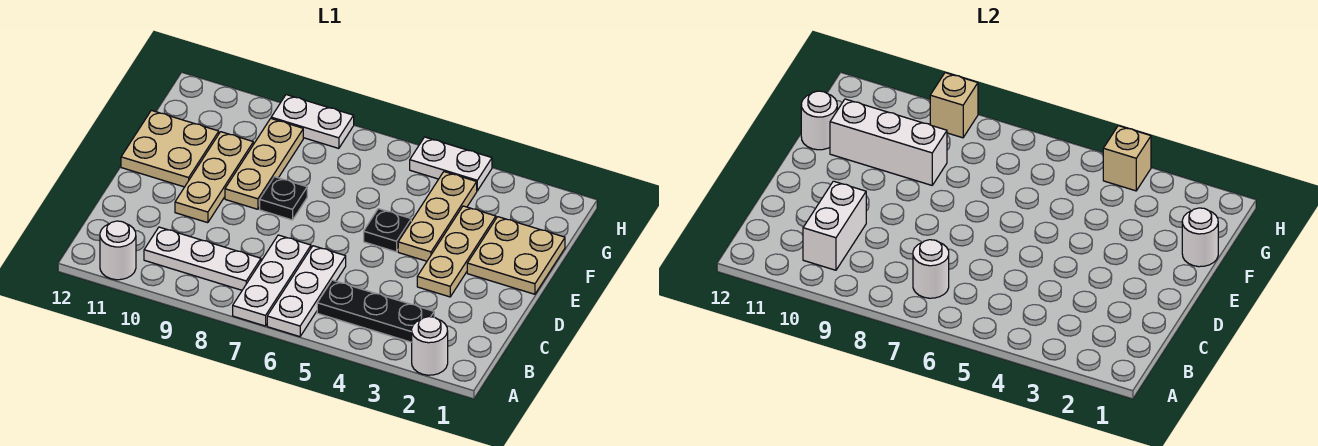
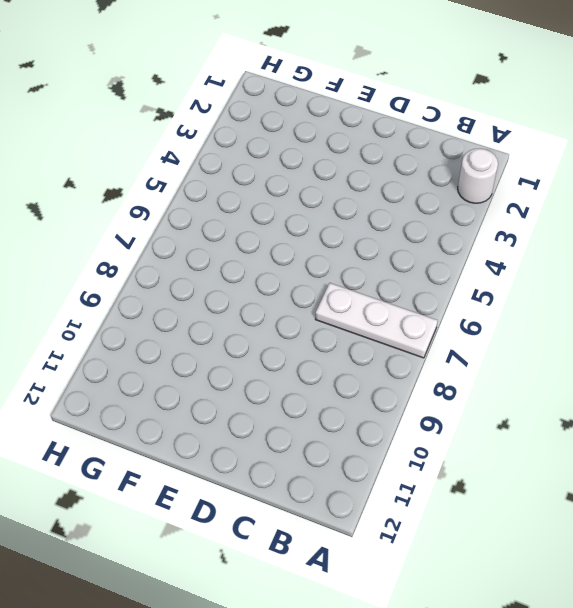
none -> white 1x3 plate [267,246,346,337]
none -> white 1x1 round brick [100,221,136,280]
none -> black 1x3 plate [317,280,434,342]

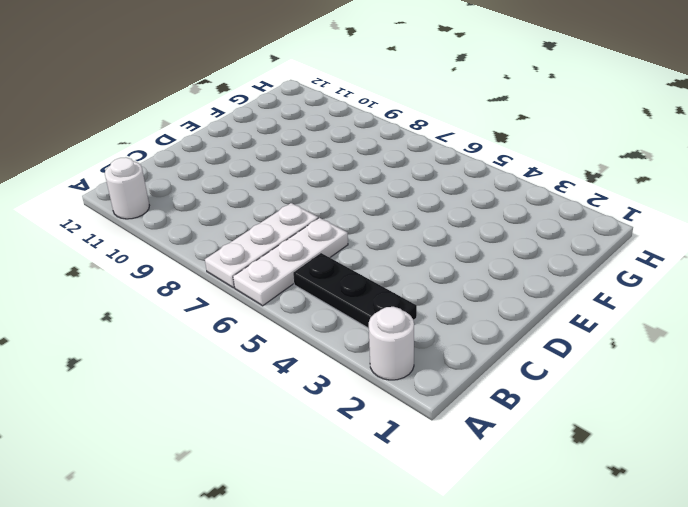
none -> white 1x3 plate [144,227,261,290]
none -> tan 1x3 plate [417,206,496,297]
none -> tan 1x3 plate [175,132,253,223]

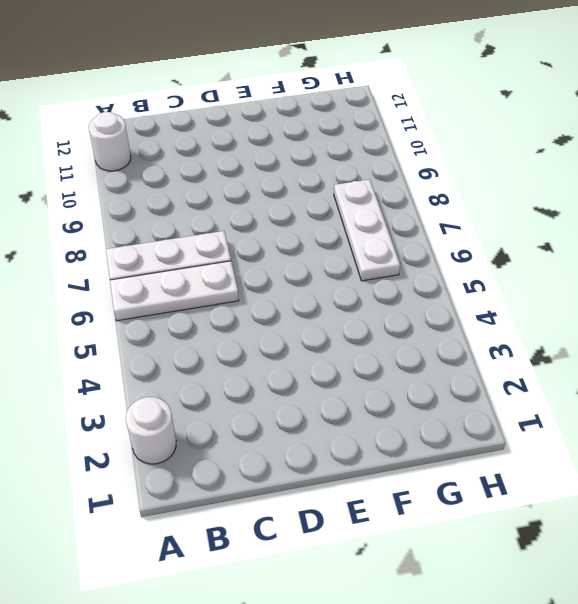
white 1x3 plate [334,179,400,281] -> white 1x3 plate moved to [144,227,261,290]
none -> black 1x3 plate [317,280,434,342]
none -> tan 1x3 plate [417,206,496,297]
none -> tan 1x3 plate [175,132,253,223]

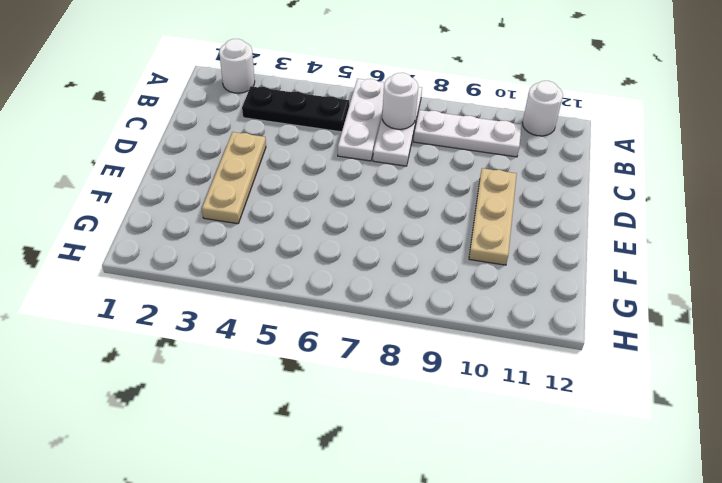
none -> tan 2x2 plate [467,217,565,294]
none -> tan 1x3 plate [398,172,477,261]
none -> black 1x1 plate [364,209,411,252]

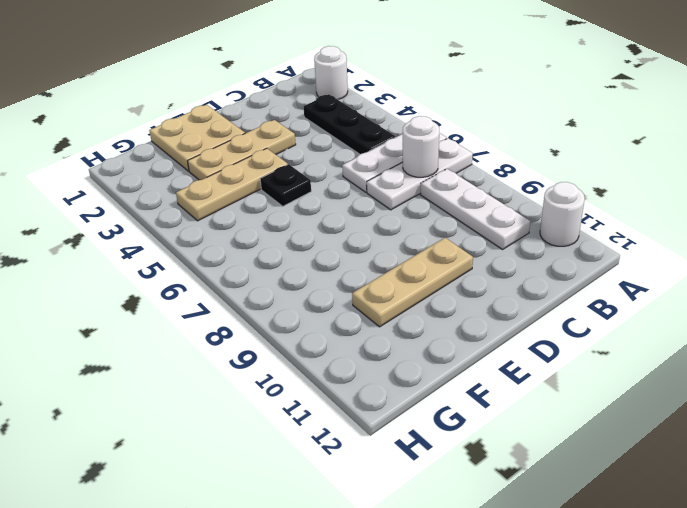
none -> black 1x1 plate [260,177,307,220]
none -> tan 1x3 plate [225,119,303,209]
none -> tan 2x2 plate [121,110,219,187]

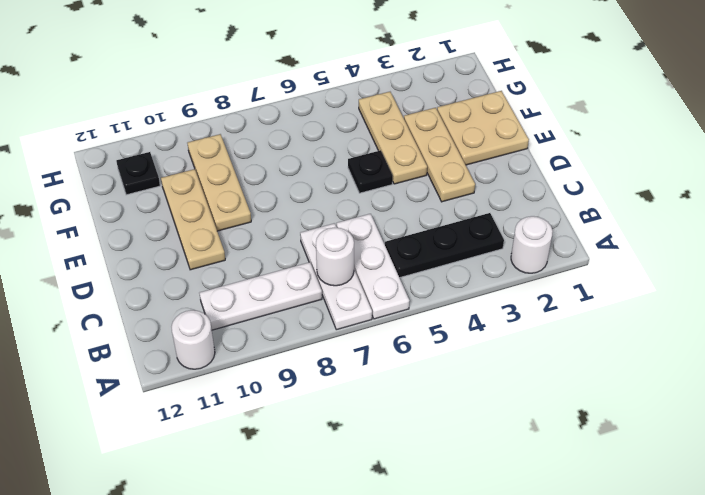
black 1x1 plate [116,152,160,195] -> black 1x1 plate moved to [260,177,307,220]
none -> tan 2x2 plate [121,110,219,187]
none -> white 1x2 plate [410,137,492,191]
none -> white 1x2 plate [271,95,354,148]

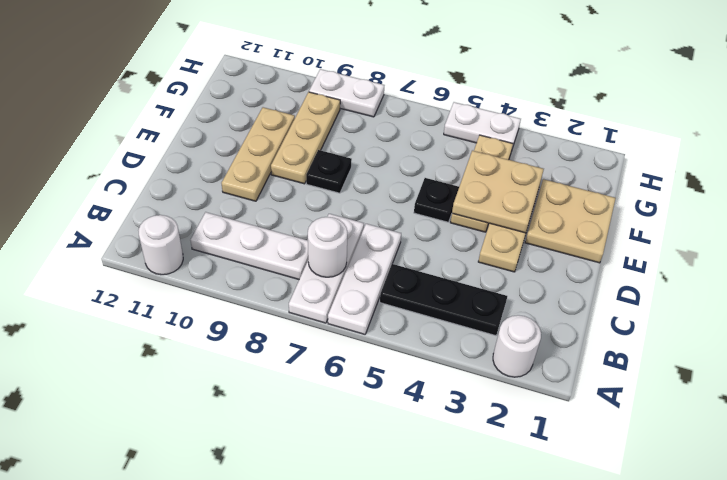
tan 2x2 plate [452,151,544,233] -> tan 2x2 plate moved to [121,110,219,187]
none -> white 1x2 brick [803,181,866,270]
none -> white 1x1 round brick [1182,208,1218,267]
none -> white 1x3 brick [830,99,947,185]

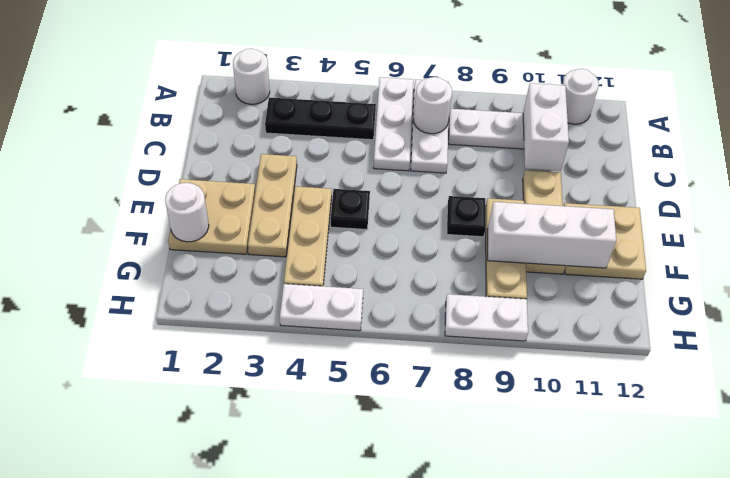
none -> white 1x1 round brick [801,91,837,150]
none -> tan 1x1 brick [1103,126,1151,191]
none -> tan 1x1 brick [930,73,978,138]

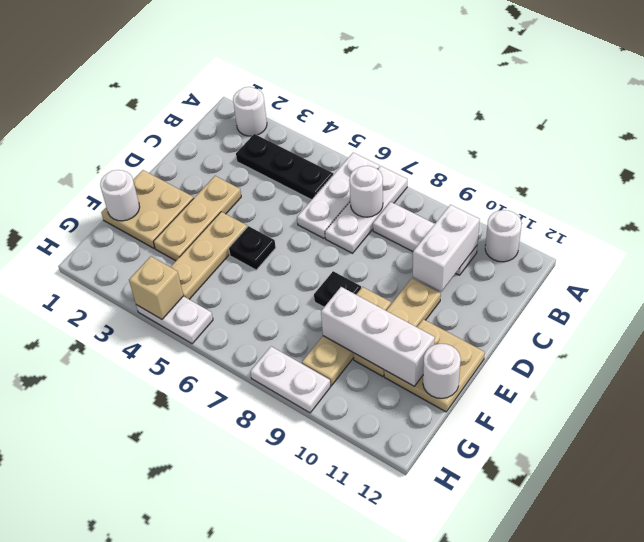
none -> tan 1x1 brick [930,73,978,138]

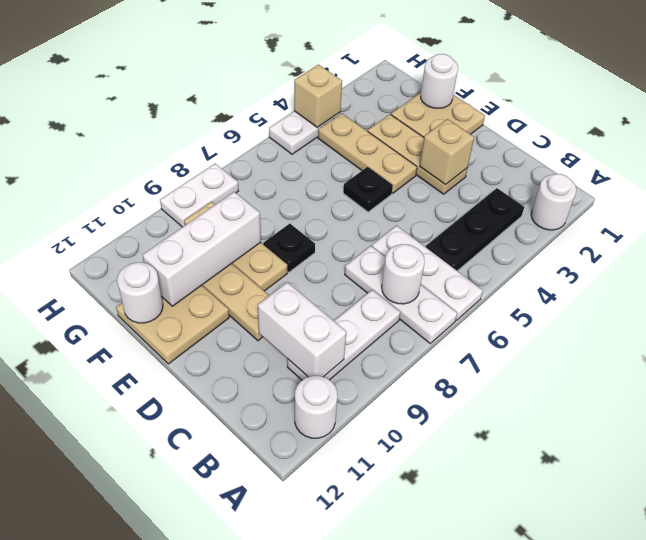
tan 1x1 brick [420,119,474,185] -> tan 1x1 brick moved to [930,73,978,138]

